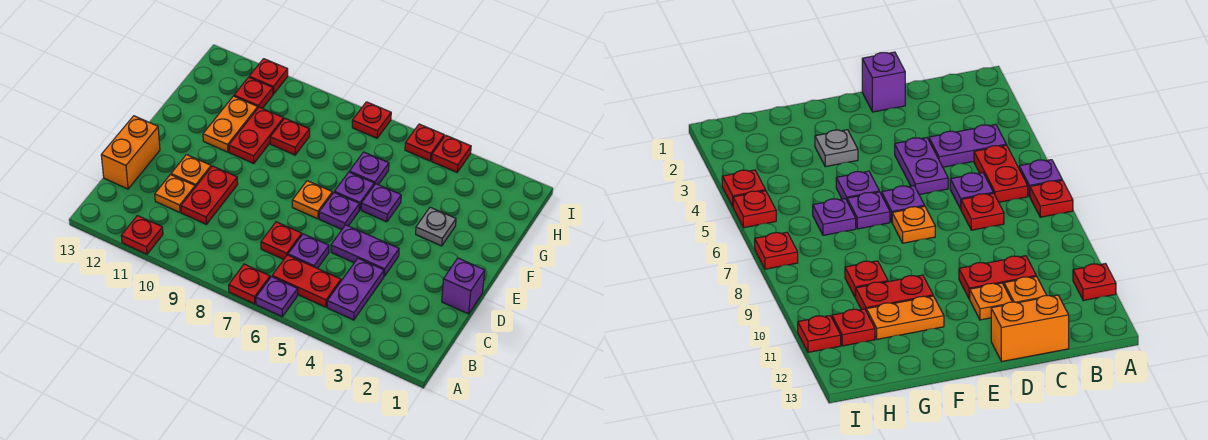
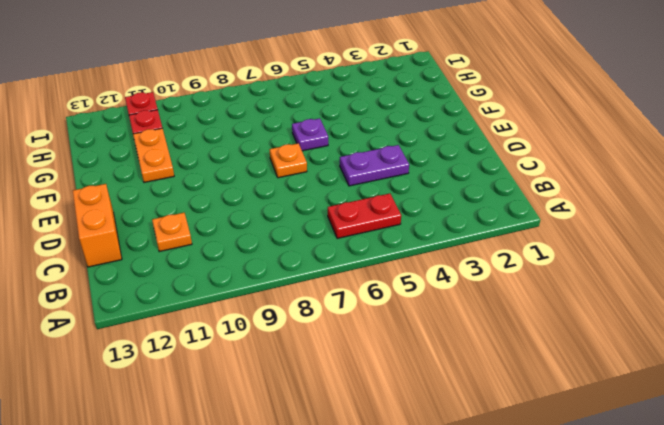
none -> purple 1x1 plate [256,277,298,316]
none -> red 1x1 plate [229,264,270,304]
none -> red 1x1 plate [121,216,163,254]

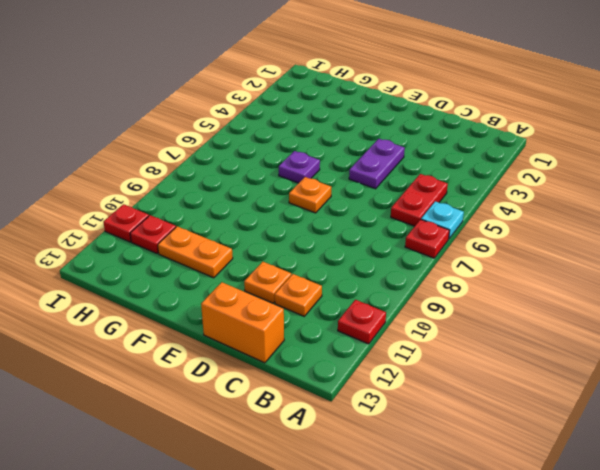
cyan 1x1 plate [421,201,464,239] -> purple 1x1 plate [256,277,298,316]
none -> purple 1x2 plate [327,258,384,320]
none -> purple 1x1 plate [288,234,329,268]
none -> red 1x1 plate [261,222,302,259]

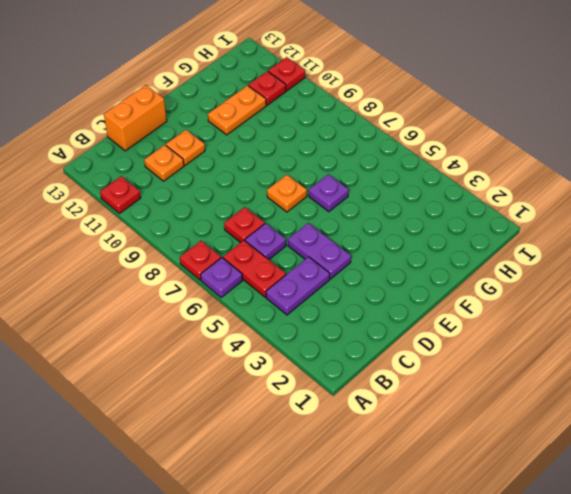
none -> red 1x2 plate [181,166,238,224]
none -> purple 1x1 brick [442,258,485,314]
none -> purple 1x1 plate [319,193,359,229]

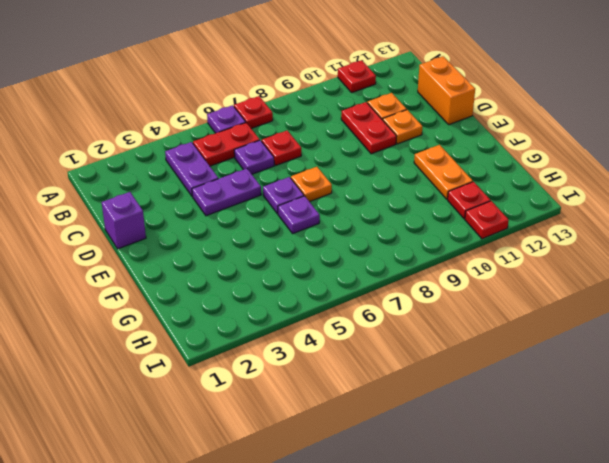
none -> grey 1x1 plate [416,207,456,246]
none -> purple 1x1 plate [361,184,401,222]
none -> red 1x2 plate [229,107,284,163]

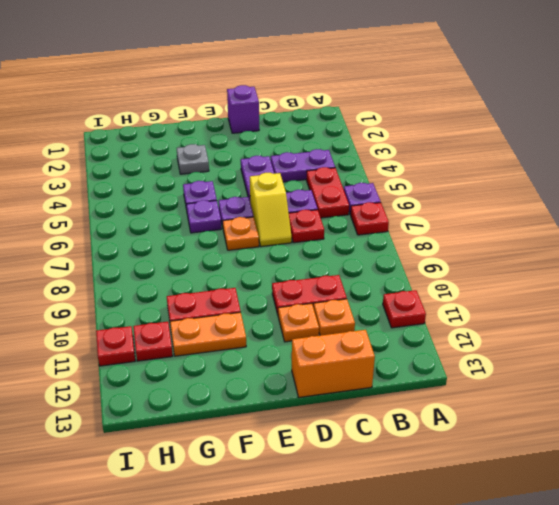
yellow 1x2 slope [250,173,292,247] -> none
none -> purple 1x1 plate [349,152,389,185]
none -> red 1x1 plate [270,118,310,155]
none -> red 1x1 plate [432,136,471,172]

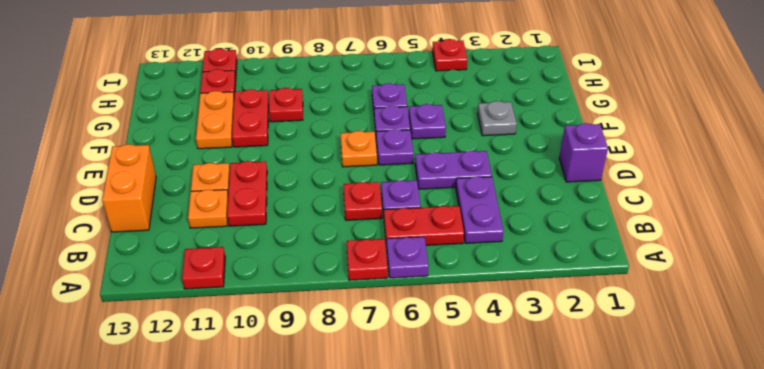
none -> red 1x1 plate [405,124,444,161]
none -> red 1x1 plate [352,102,391,138]

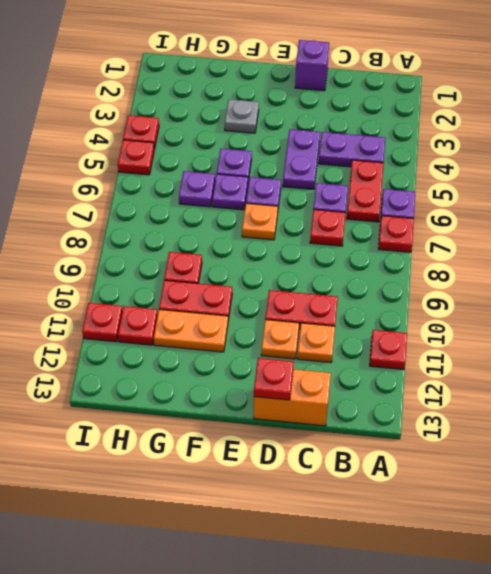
red 1x1 plate [254,358,294,400] -> red 1x1 plate moved to [352,102,391,138]

